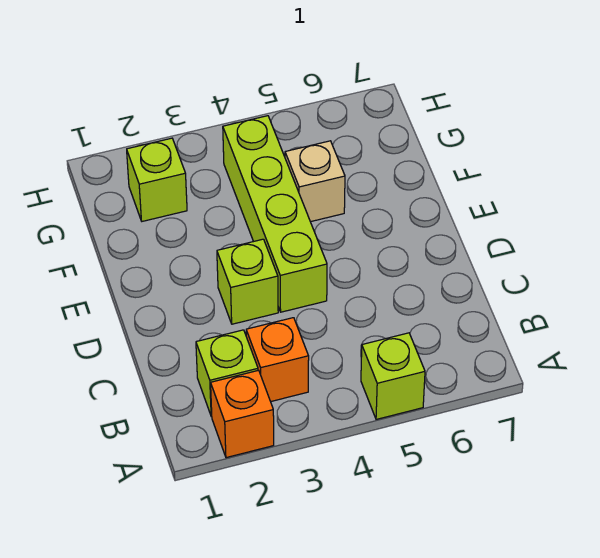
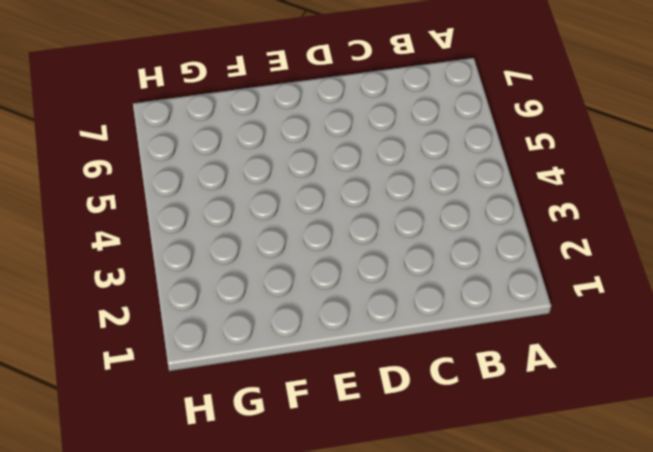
none -> orange 1x1 brick [211,370,274,458]
none -> lime 1x1 brick [361,333,425,419]

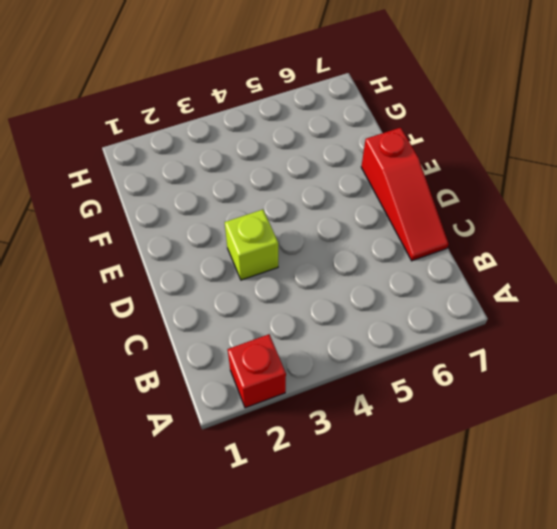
red 1x1 brick [227,334,286,408] -> orange 1x1 brick [211,370,274,458]
red 1x3 slope [361,128,449,261] -> none
none -> lime 1x1 brick [361,333,425,419]
none -> lime 1x1 brick [196,330,258,416]

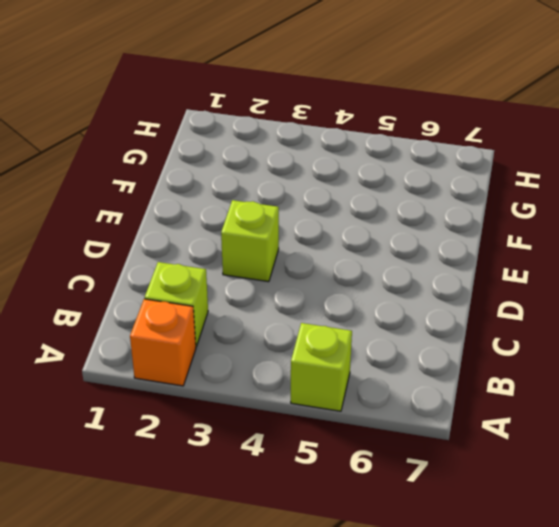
none -> orange 1x1 brick [246,318,309,402]
none -> lime 1x4 brick [223,116,327,312]

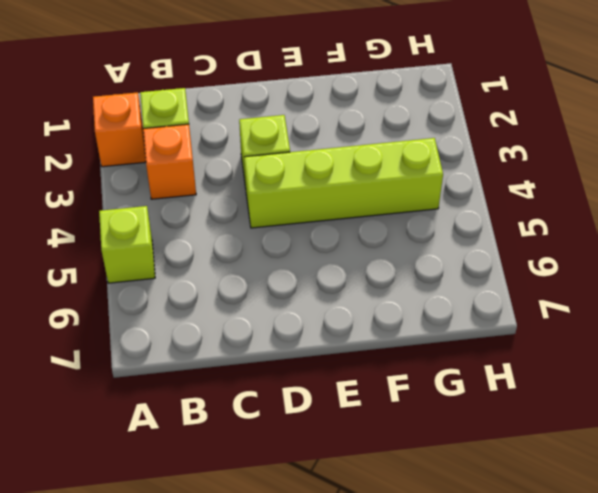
none -> tan 1x1 brick [285,141,345,222]
none -> lime 1x1 brick [127,138,187,221]

